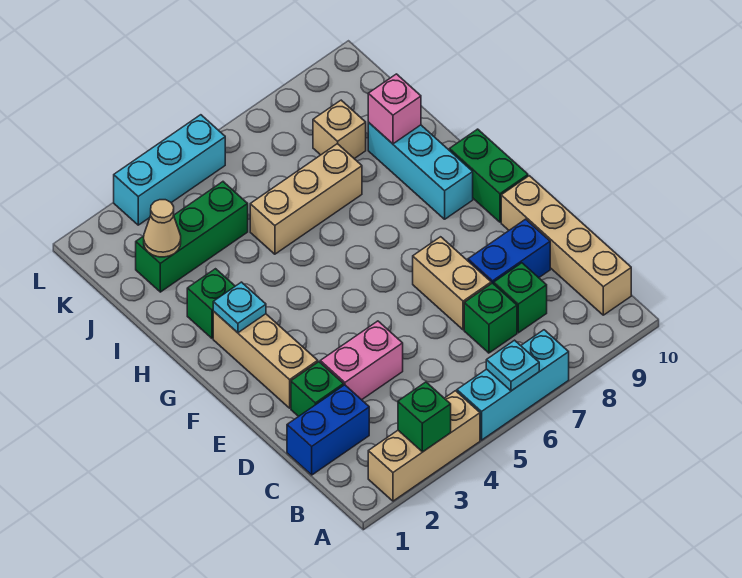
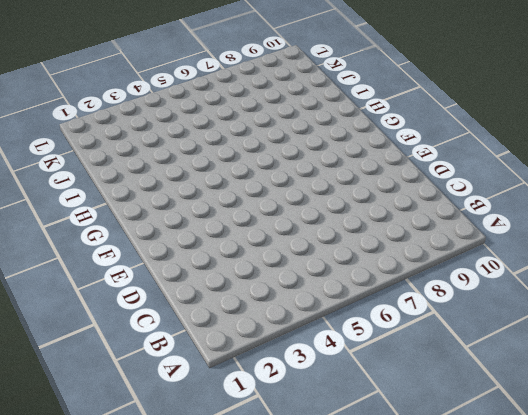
none -> tan 1x3 brick [368,391,480,501]
none -> cyan 1x3 brick [457,330,569,440]
none -> tan 1x4 brick [501,176,631,315]

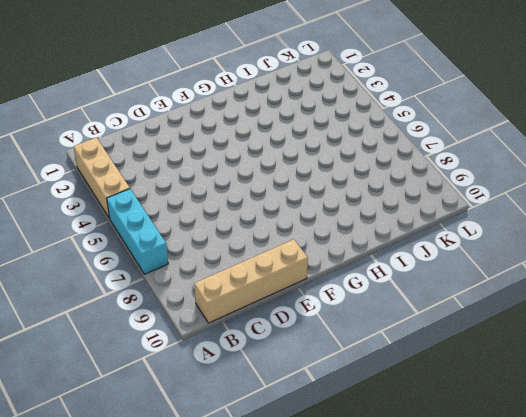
none -> blue 1x2 brick [287,385,369,475]
none -> green 1x1 brick [464,283,517,353]
none -> green 1x1 brick [494,263,547,333]

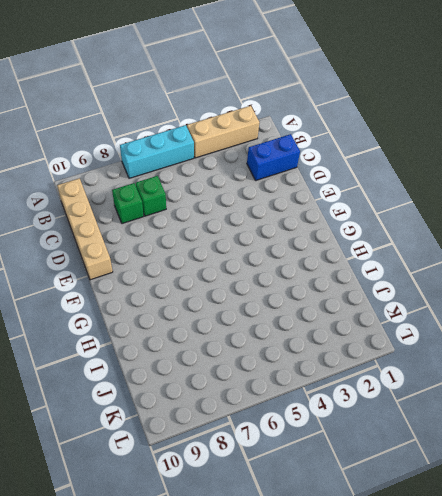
none -> green 1x1 brick [291,362,344,416]
none -> pink 1x2 brick [320,321,403,400]
none -> tan 1x2 brick [413,237,491,330]

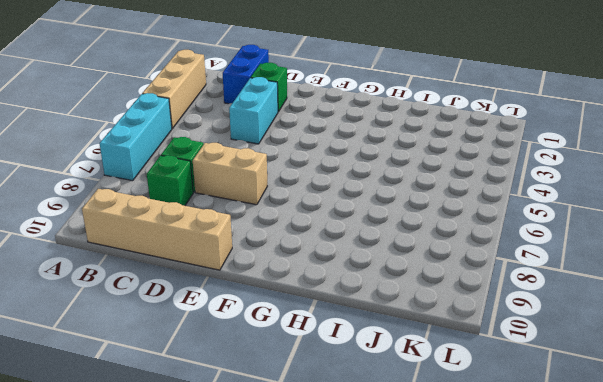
cyan 1x2 brick [229,77,278,144] -> pink 1x2 brick [320,321,403,400]
none -> blue 1x2 brick [468,219,550,284]
none -> tan 1x3 brick [213,311,318,408]
none -> green 1x2 brick [450,129,528,222]

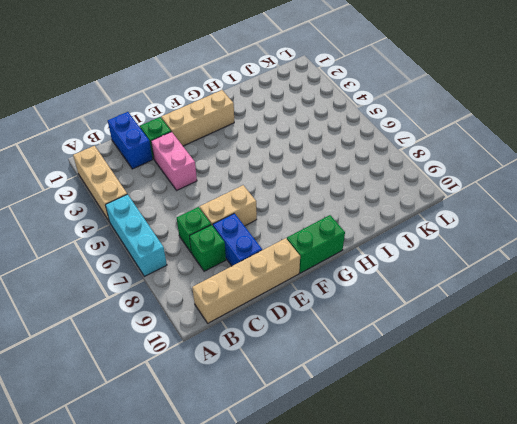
none -> cyan 1x3 brick [368,122,473,219]
none -> green 1x1 brick [187,269,235,338]
none -> tan 1x3 brick [250,144,362,254]

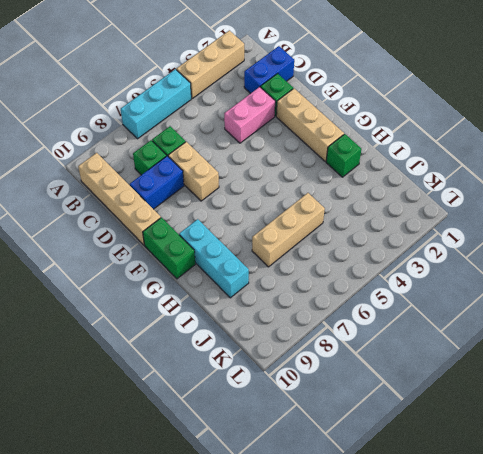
none -> green 1x3 brick [136,182,248,292]
none -> tan 1x1 brick [313,100,366,159]
none -> cyan 1x3 brick [114,115,225,225]

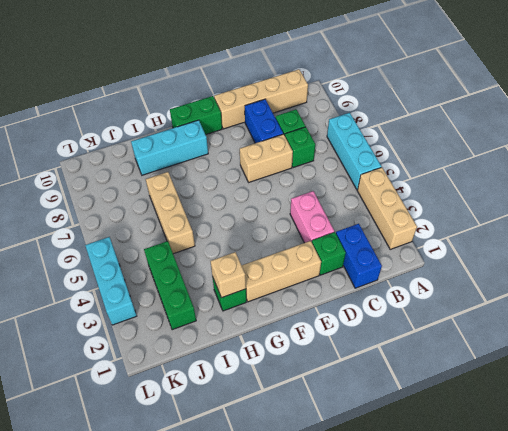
tan 1x1 brick [211,252,246,298] -> tan 1x1 brick moved to [313,100,366,159]
none -> green 1x1 brick [398,382,451,452]
none -> cyan 1x1 plate [486,340,539,391]
none -> cyan 1x1 plate [213,282,266,333]

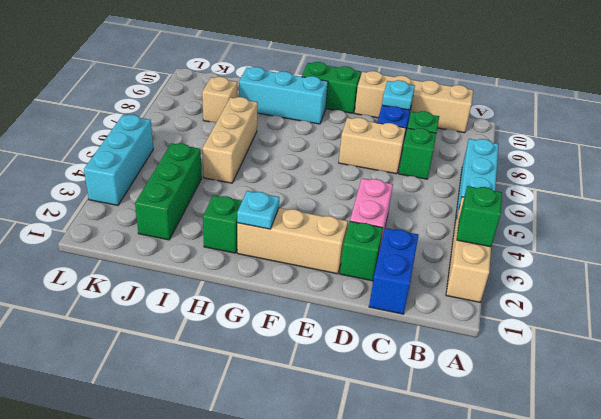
cyan 1x1 plate [382,80,415,110] -> cyan 1x1 plate moved to [486,340,539,391]
none -> pink 1x1 brick [368,74,421,144]
none -> tan 1x1 cone [144,200,181,257]

